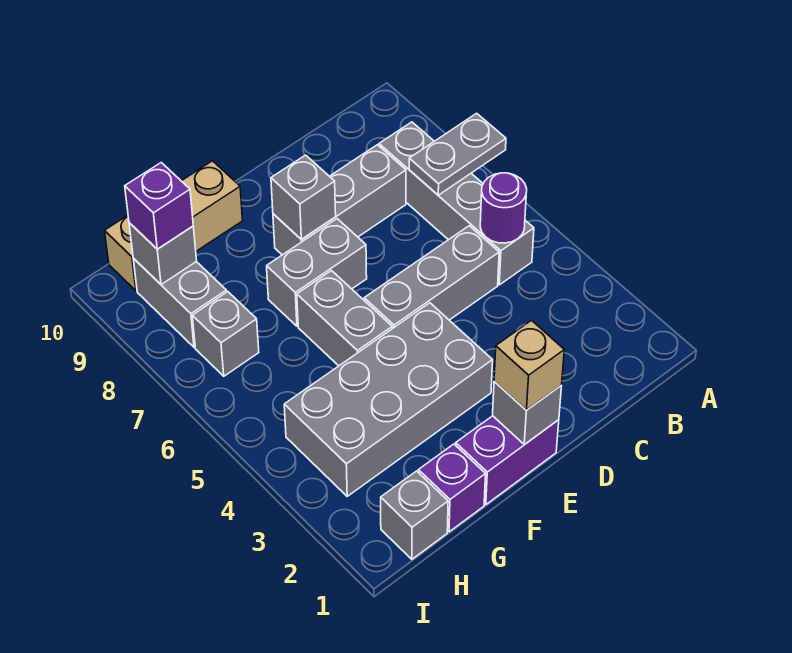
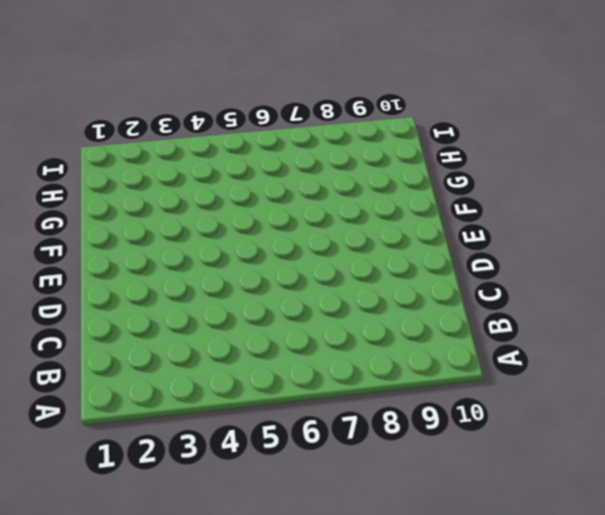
none -> grey 1x4 brick [379,122,534,285]
none -> grey 1x3 brick [364,226,499,329]
none -> grey 1x3 brick [273,145,406,255]

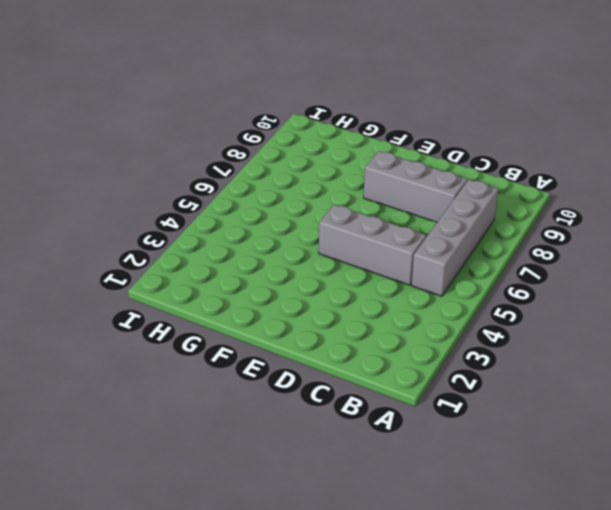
none -> purple 1x2 brick [456,416,559,504]
none -> grey 2x4 brick [284,303,493,496]
none -> grey 1x2 brick [267,219,367,326]

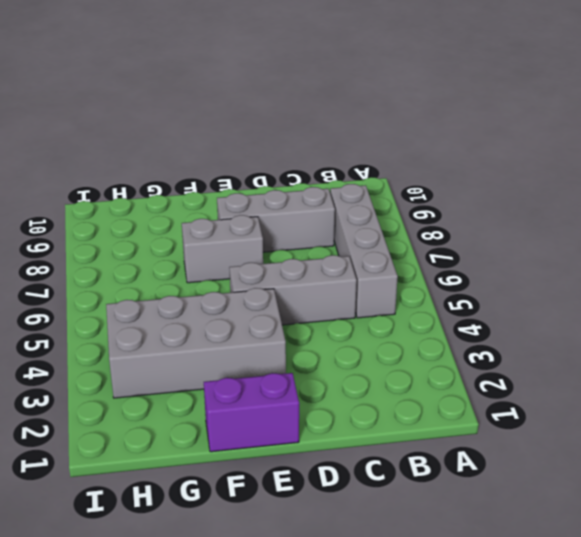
none -> grey 1x2 brick [297,271,392,366]
none -> tan 1x3 brick [105,161,243,291]
none -> purple 1x1 brick [418,444,486,532]

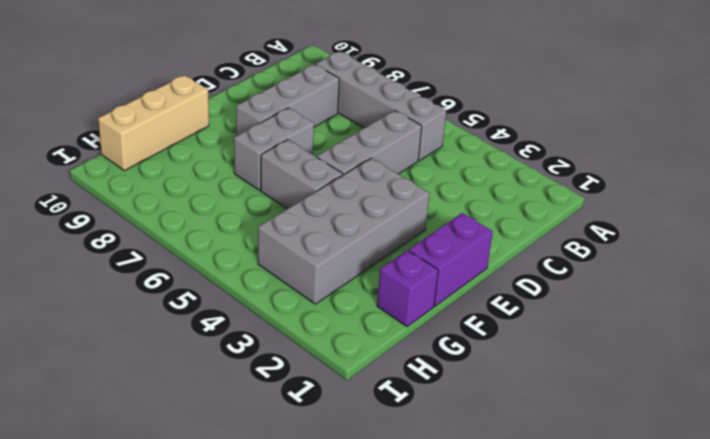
none -> grey 1x1 brick [381,471,448,559]
none -> grey 1x1 brick [192,292,259,376]
none -> grey 1x2 brick [133,258,227,347]

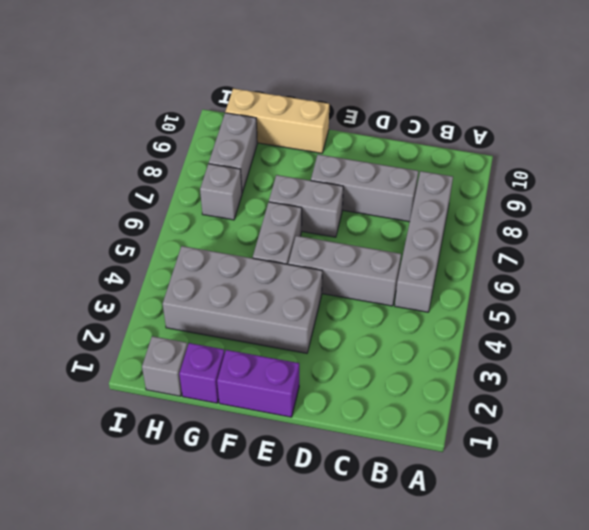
none -> grey 1x2 plate [409,113,506,195]
none -> purple 1x1 round brick [480,173,527,243]
none -> grey 1x1 brick [493,382,562,445]

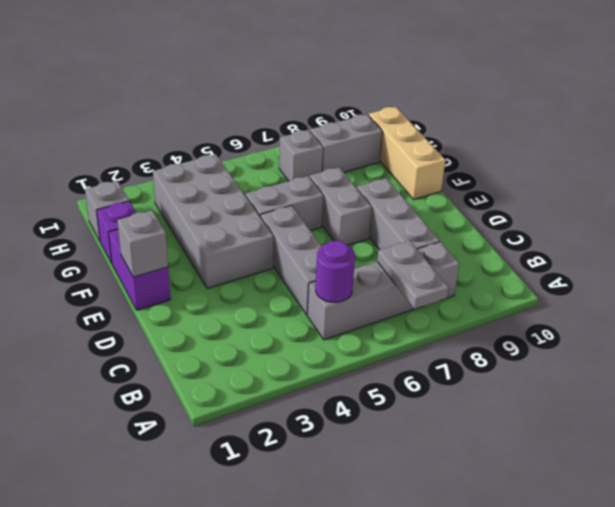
none -> grey 1x1 brick [271,155,336,239]
none -> grey 1x1 brick [129,223,197,285]
none -> tan 1x1 brick [494,320,564,410]

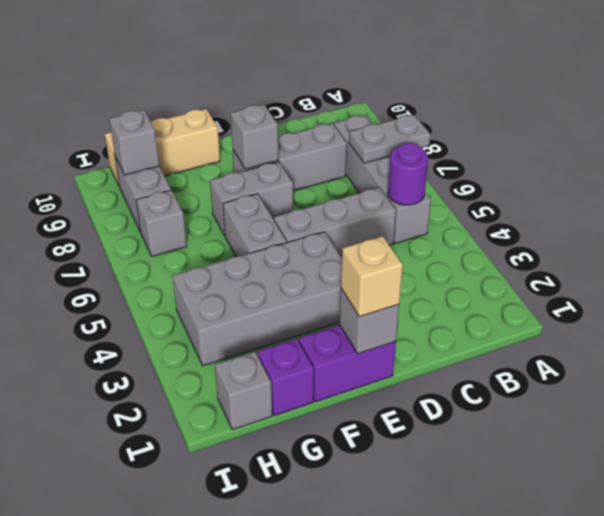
none -> purple 1x1 brick [125,163,193,249]

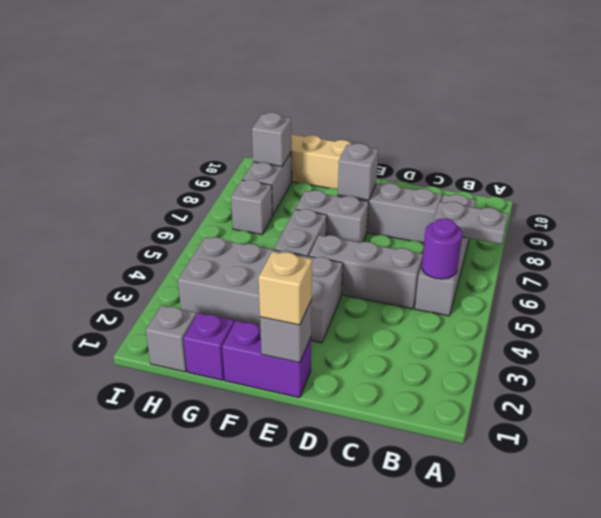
none -> purple 1x1 brick [125,163,193,249]

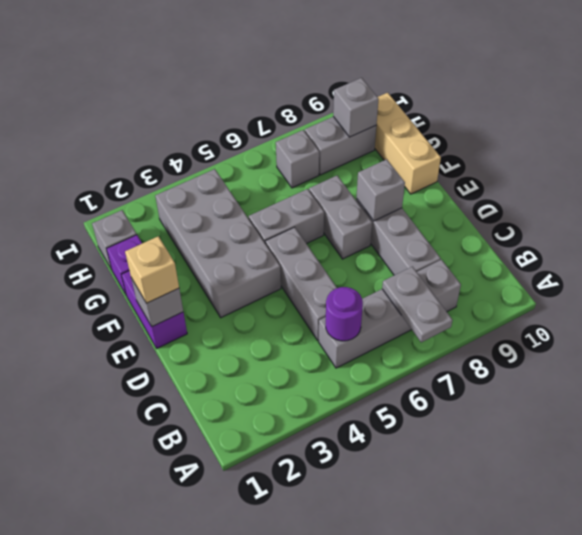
none -> purple 1x1 brick [125,163,193,249]

